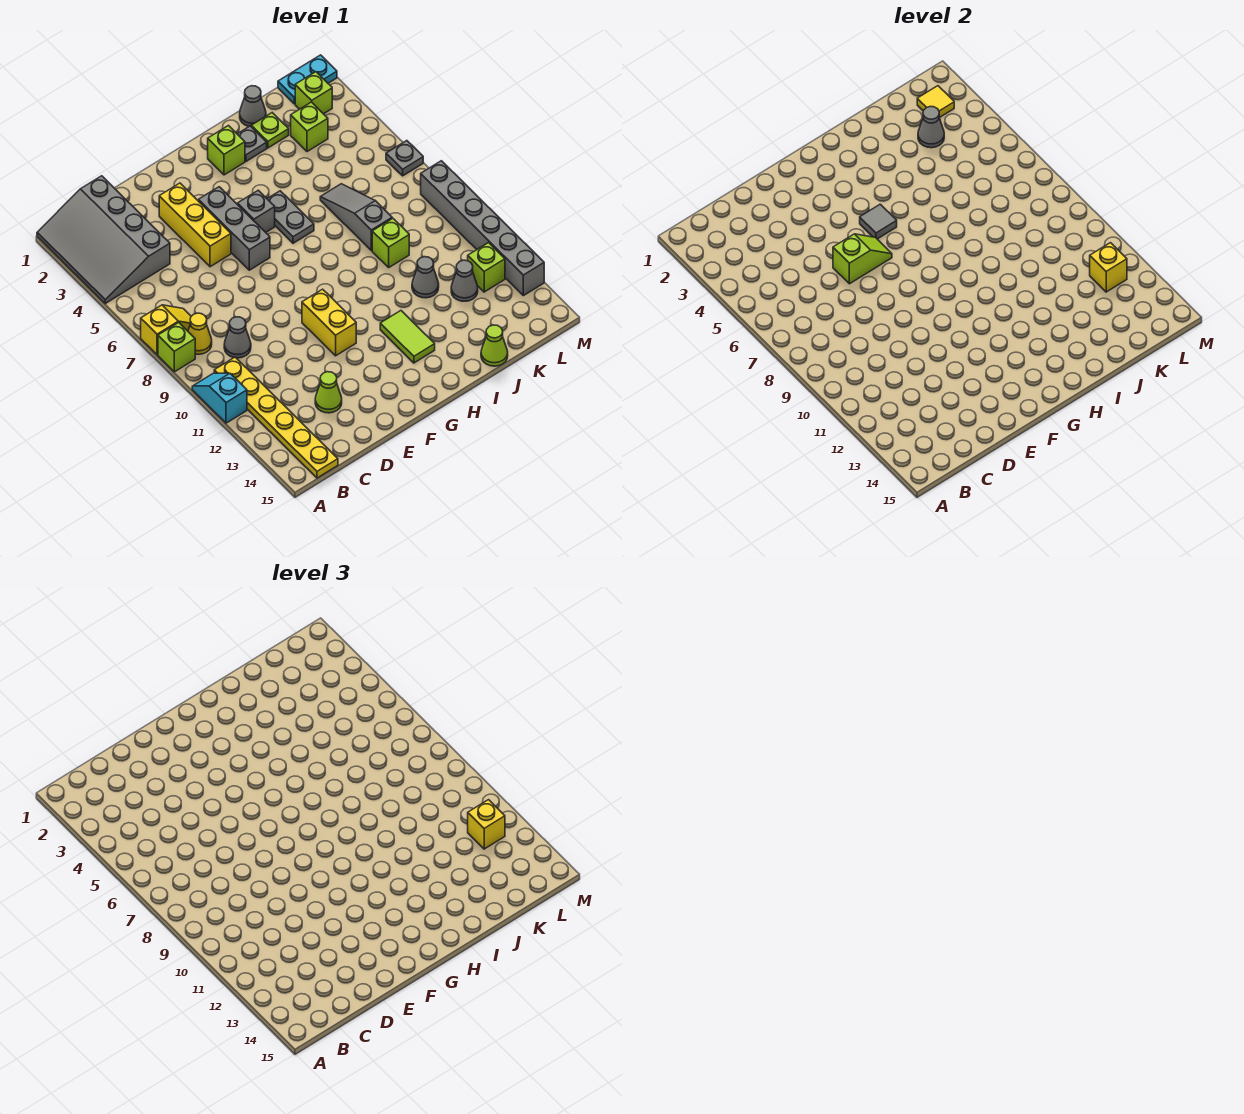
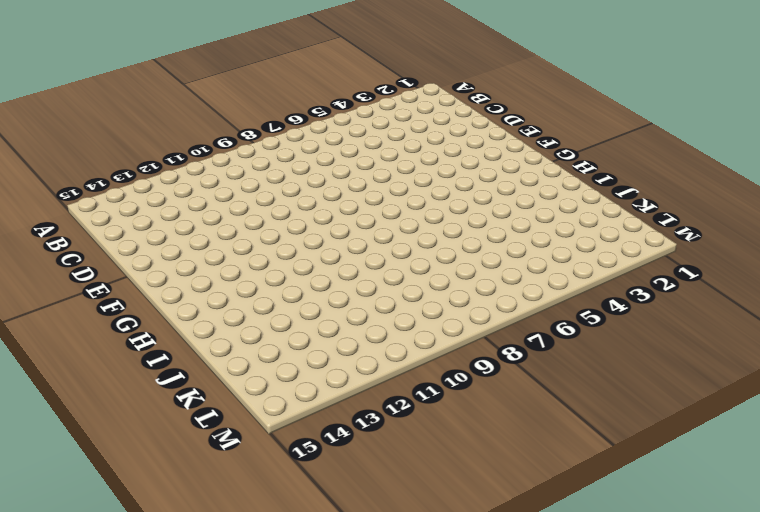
none -> grey 3x4 slope [37,176,170,303]
none -> yellow 1x2 slope [141,305,191,355]
none -> lime 1x1 brick [158,322,195,372]
none -> cyan 1x2 slope [192,373,247,423]

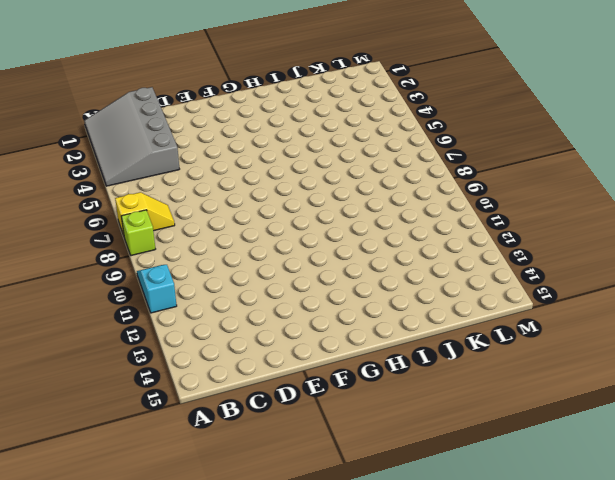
none -> yellow 1x1 cone [188,313,212,354]
none -> yellow 1x6 plate [214,357,338,478]
none -> grey 1x1 cone [224,317,251,358]
none -> lime 1x1 cone [315,372,342,413]

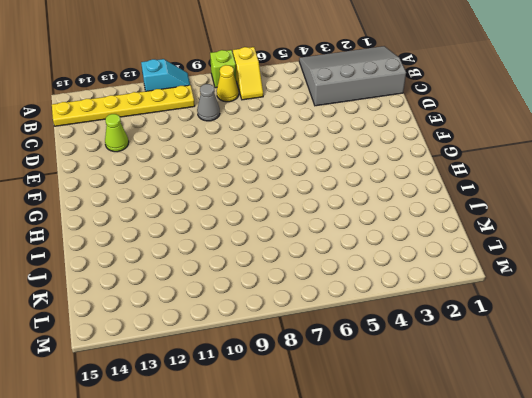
none -> yellow 1x3 brick [159,183,231,267]
none -> grey 1x3 brick [198,187,270,270]
none -> yellow 1x2 brick [302,289,356,356]
none -> grey 1x1 brick [238,190,275,232]

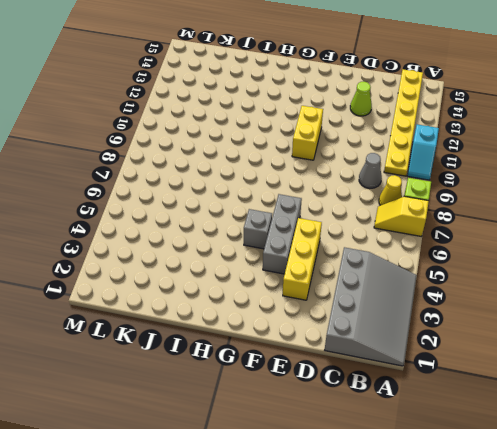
none -> lime 1x1 brick [208,126,245,175]
none -> grey 1x2 plate [267,191,314,243]
none -> lime 1x2 tile [380,311,435,363]
none -> grey 1x1 plate [238,126,267,161]

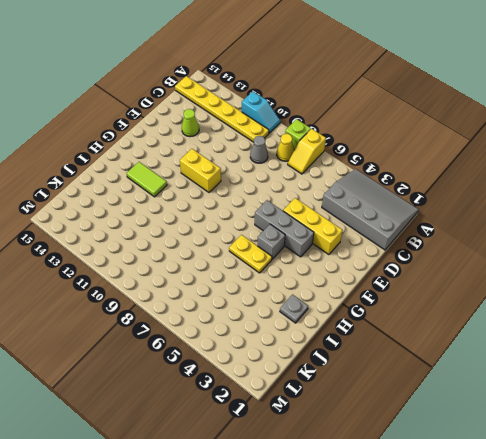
yellow 1x2 plate [229,235,272,273] -> grey 1x2 plate [267,191,314,243]
none -> lime 1x1 brick [208,126,245,175]
none -> grey 1x1 cone [240,86,266,126]
none -> lime 1x1 plate [251,113,289,148]
none -> grey 1x3 slope [320,184,392,251]

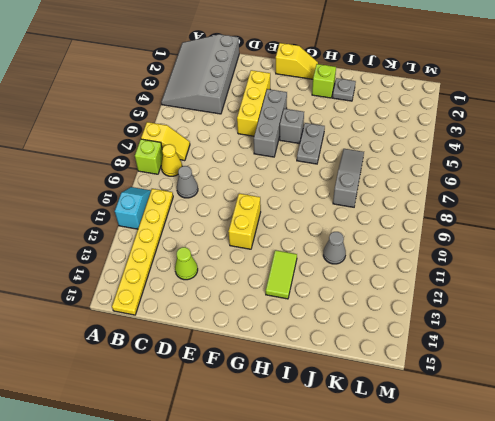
yellow 1x2 slope [276,43,318,79] -> none
none -> grey 1x1 cone [240,86,266,126]
none -> lime 1x1 plate [251,113,289,148]
none -> lime 1x1 brick [372,218,409,267]
none -> lime 1x1 cone [481,325,508,366]

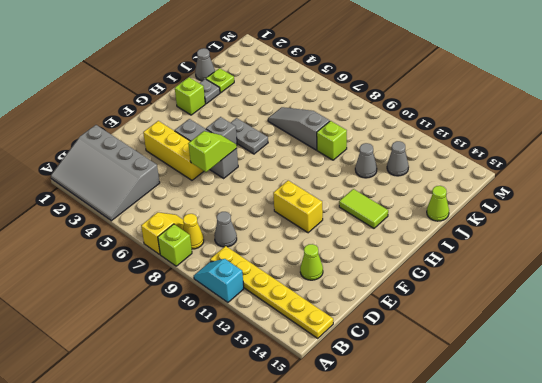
none -> lime 1x1 brick [291,102,328,152]
none -> cyan 1x2 plate [278,55,337,104]
none -> lime 1x1 brick [295,72,332,114]
none -> lime 1x1 brick [468,243,505,292]

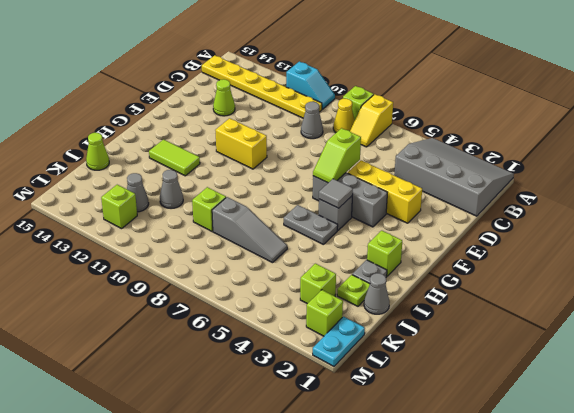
none -> grey 1x1 plate [386,141,423,176]
none -> grey 1x6 brick [421,161,544,296]
none -> grey 1x1 cone [918,107,944,148]
none -> yellow 1x1 tile [917,86,954,118]

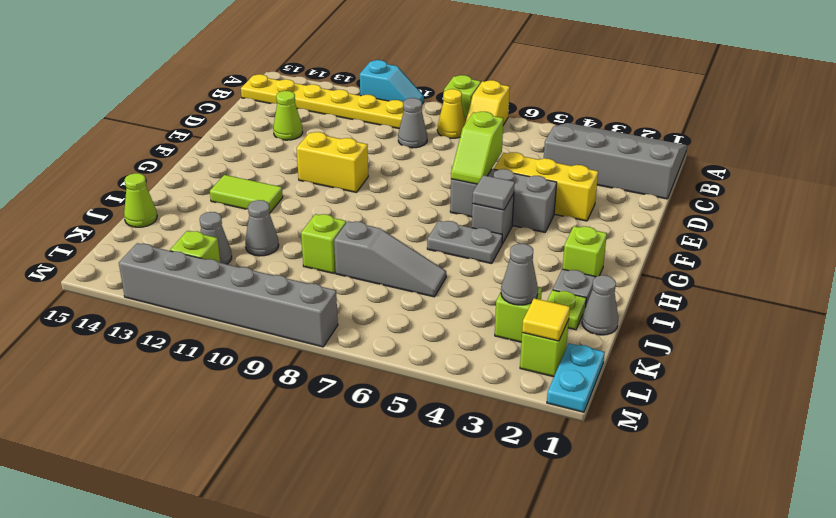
none -> grey 1x1 plate [386,141,423,176]
none -> yellow 1x1 brick [1090,243,1127,292]
none -> yellow 1x1 brick [468,800,505,849]

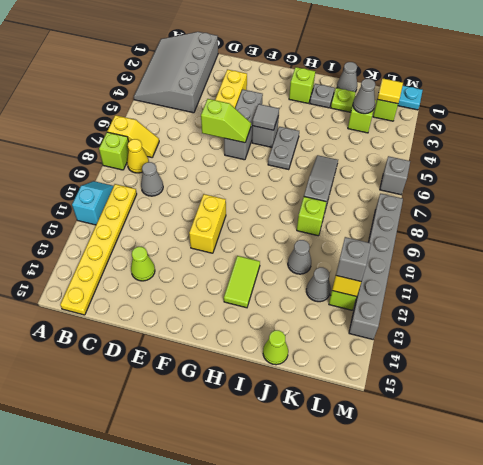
grey 1x1 brick [336,237,371,281] -> yellow 1x1 brick [468,800,505,849]
grey 1x1 brick [380,156,410,195] -> grey 1x1 plate [386,141,423,176]

